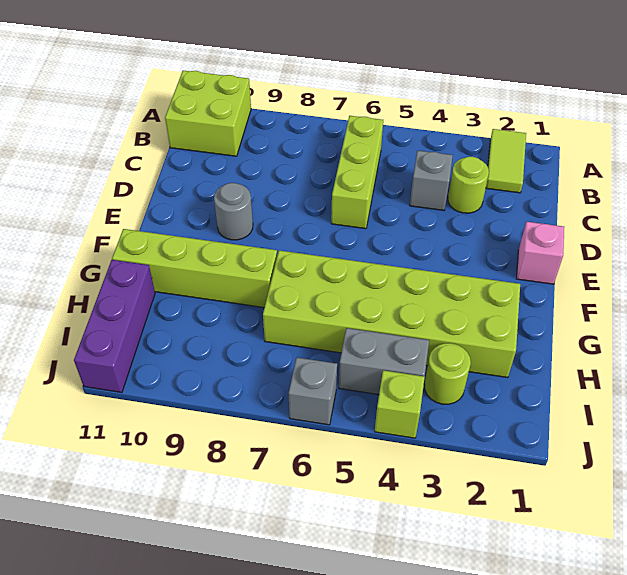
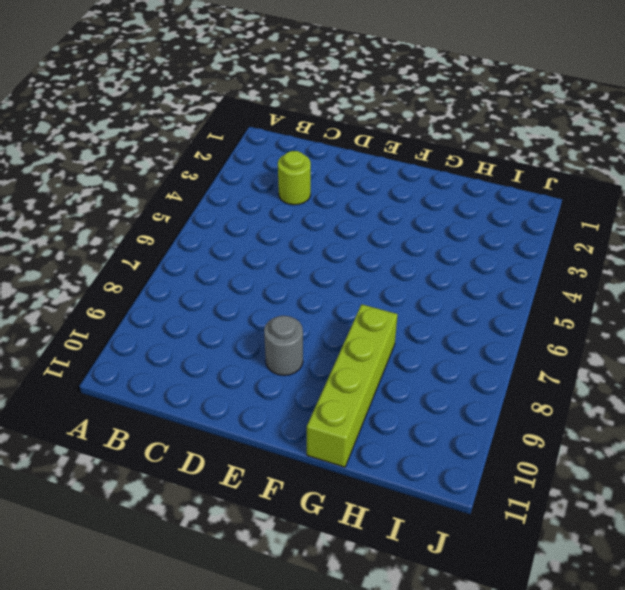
none -> lime 1x2 tile [486,129,526,193]
none -> lime 2x2 brick [165,70,251,156]
none -> lime 1x3 brick [331,116,383,229]

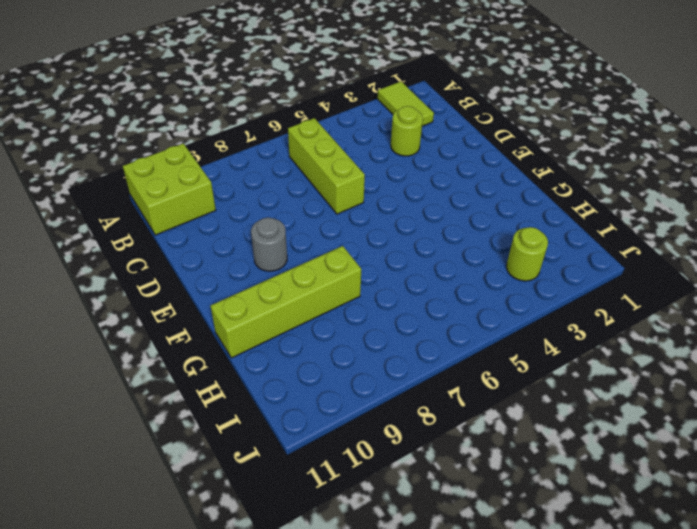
none -> grey 1x1 brick [410,151,453,210]
none -> pink 1x1 brick [517,222,564,284]
none -> lime 2x6 brick [263,250,520,378]

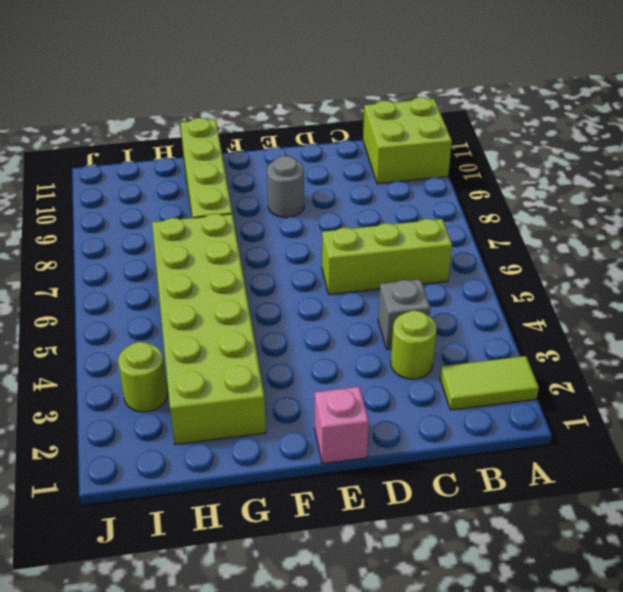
none -> purple 1x3 brick [74,260,155,392]
none -> grey 1x2 brick [339,328,429,395]
none -> lime 1x1 brick [375,370,425,438]

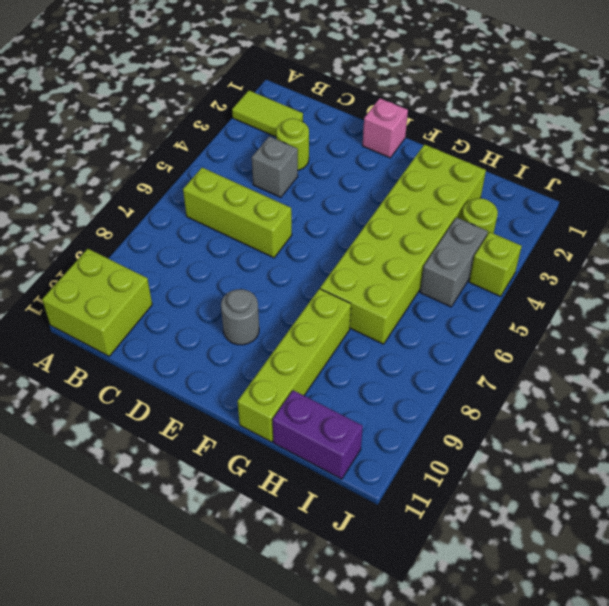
purple 1x2 brick [273,390,363,479] -> purple 1x3 brick [74,260,155,392]
none -> grey 1x1 brick [289,358,337,425]

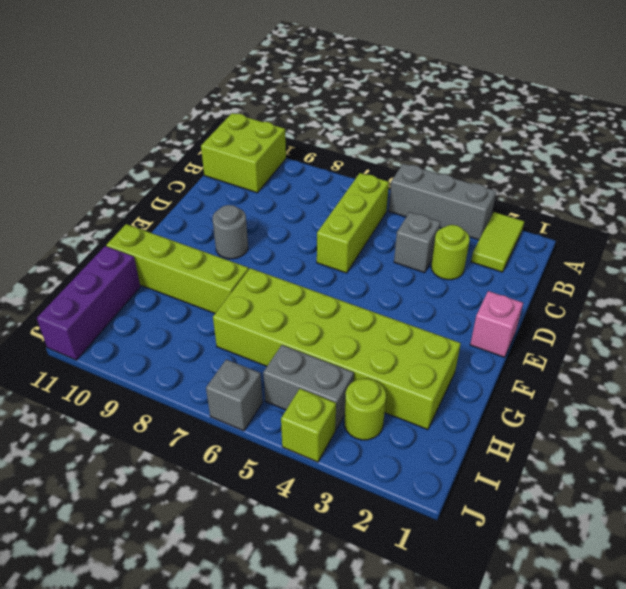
grey 1x3 brick [389,164,496,240] -> none

